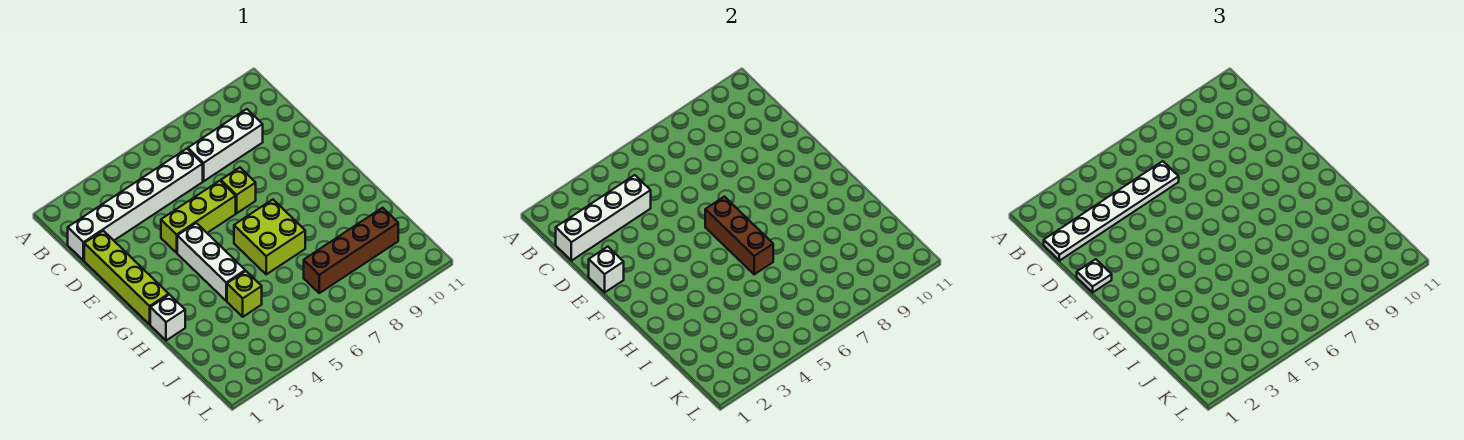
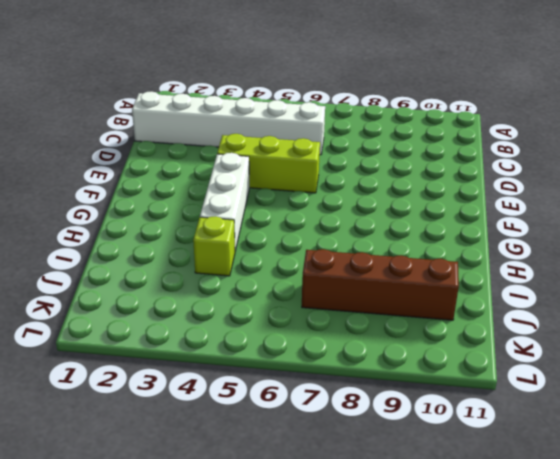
none -> white 1x3 brick [188,109,263,181]
none -> lime 1x4 brick [84,231,169,324]
none -> lime 1x1 brick [221,168,256,213]

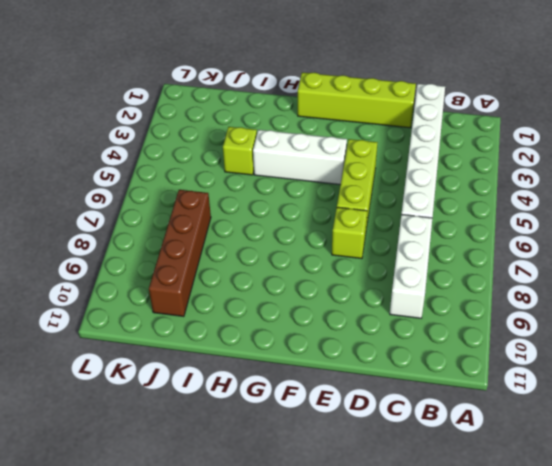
none -> lime 2x2 brick [234,200,305,274]
none -> white 1x1 brick [150,295,185,341]
none -> white 1x4 brick [556,175,651,261]

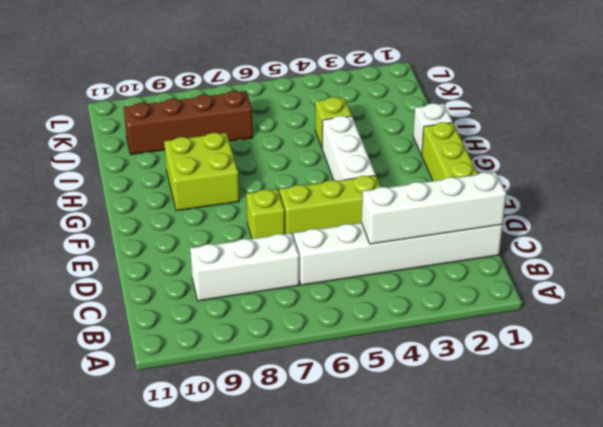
lime 2x2 brick [164,133,239,211] -> lime 2x2 brick moved to [234,200,305,274]
none -> white 1x1 brick [589,247,624,292]
none -> brown 1x3 brick [705,197,773,274]
none -> white 1x6 plate [1044,161,1179,261]

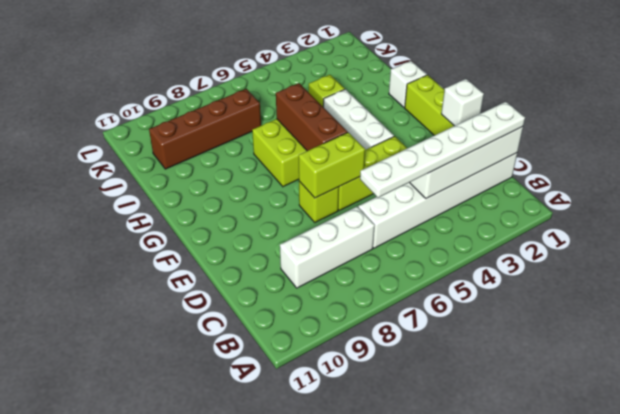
lime 1x2 brick [299,132,365,198] -> none
none -> white 1x1 plate [1077,259,1112,292]

